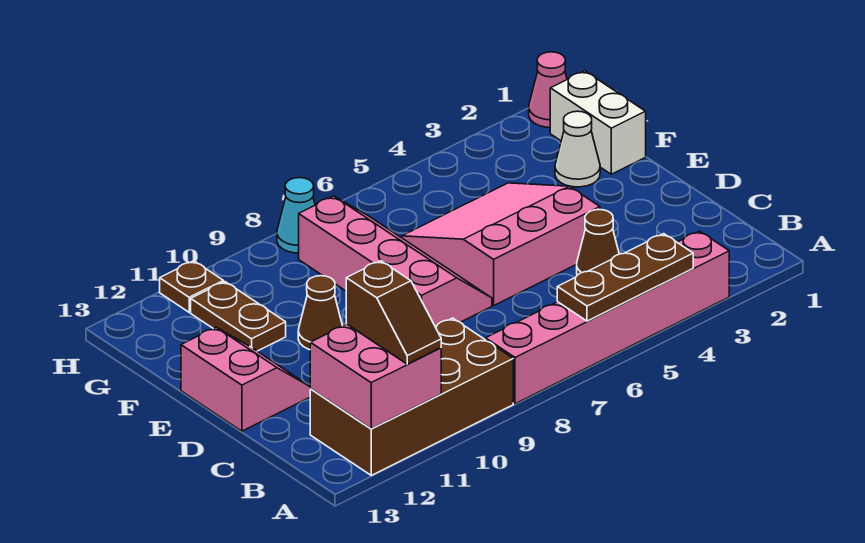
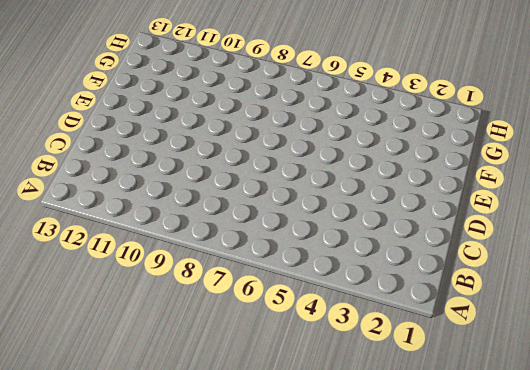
none -> pink 1x6 brick [486,231,729,404]
none -> brown 2x4 brick [310,318,513,475]
none -> brown 1x1 cone [577,210,619,275]

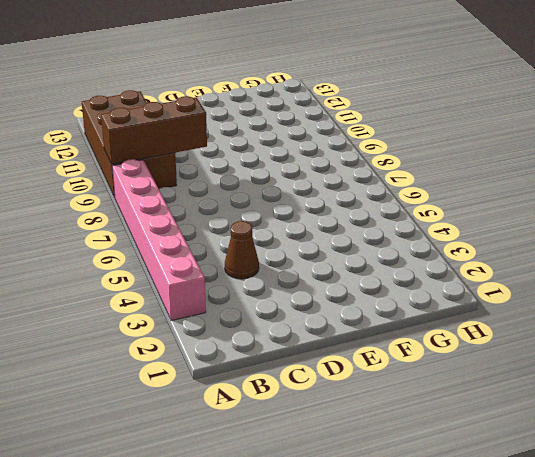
brown 1x3 brick [101,96,207,164] -> none
none -> pink 3x3 slope [402,183,600,305]
none -> pink 2x4 slope [299,196,492,327]
none -> pink 2x2 slope [181,327,310,431]

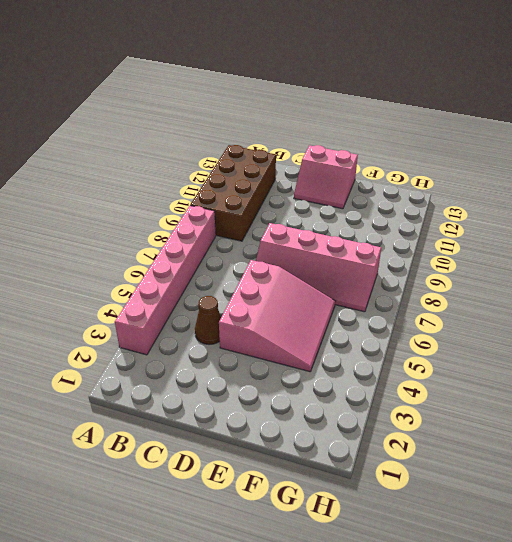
none -> brown 1x1 cone [298,276,342,350]
none -> white 1x2 brick [550,71,646,174]
none -> white 1x1 cone [555,111,600,187]

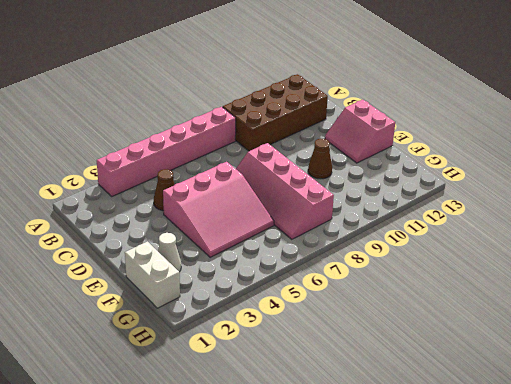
none -> brown 1x2 plate [191,282,286,351]
none -> pink 1x1 cone [529,52,567,127]
none -> cyan 1x1 cone [277,178,315,253]

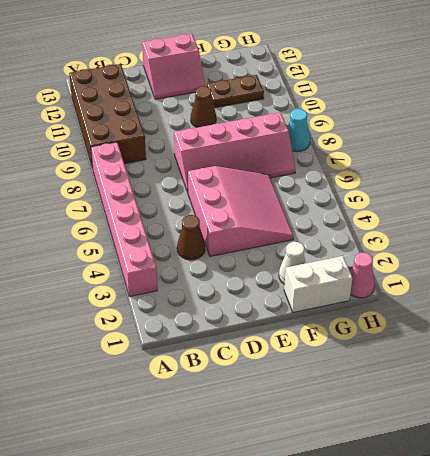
none -> brown 1x1 plate [160,261,223,312]
none -> brown 1x3 plate [557,234,693,321]
none -> pink 2x2 brick [310,324,441,429]

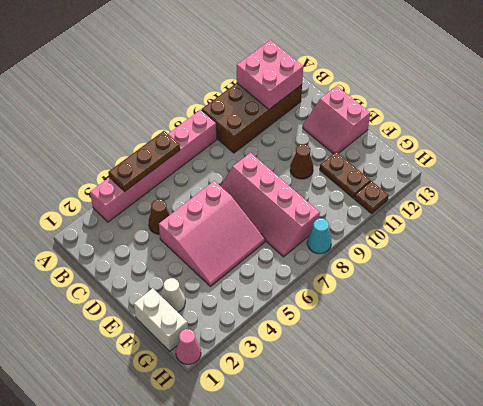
none -> brown 1x2 slope [346,261,441,364]

